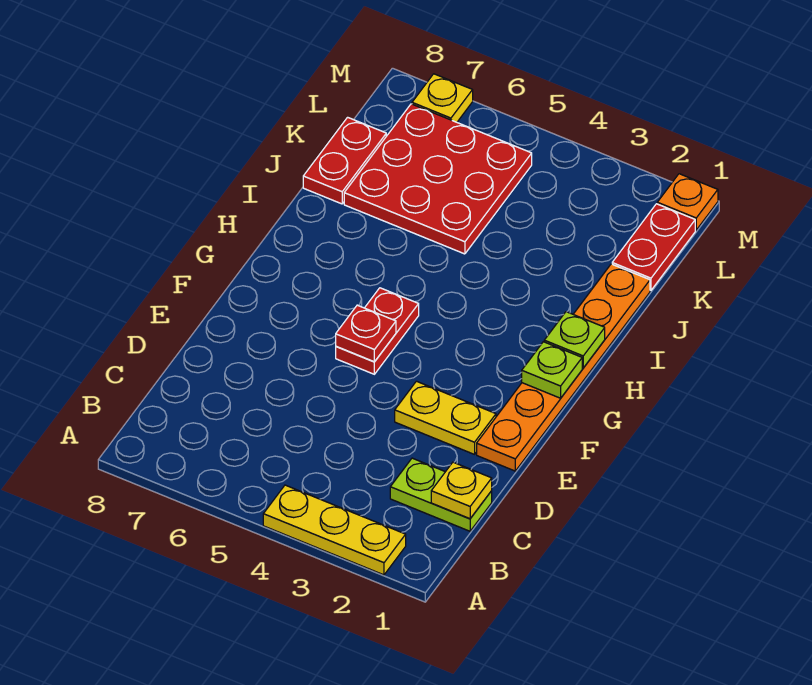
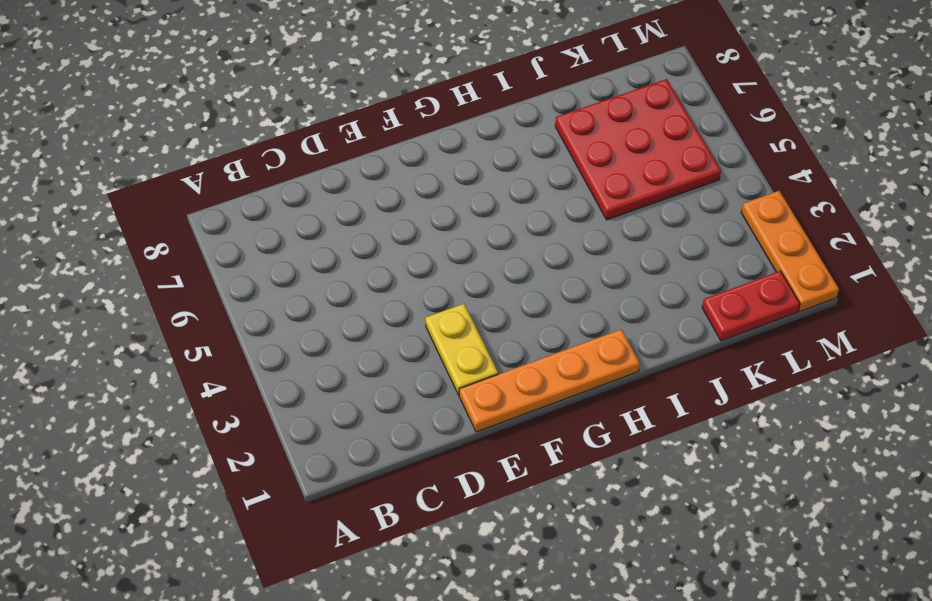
orange 1x4 plate [459,329,640,432] -> orange 1x6 plate [477,264,650,471]
orange 1x3 plate [741,191,839,311] -> orange 1x1 plate [657,174,718,230]
none -> yellow 1x3 plate [263,485,406,575]
none -> lime 1x2 plate [390,458,492,531]
none -> red 1x2 plate [336,288,419,374]

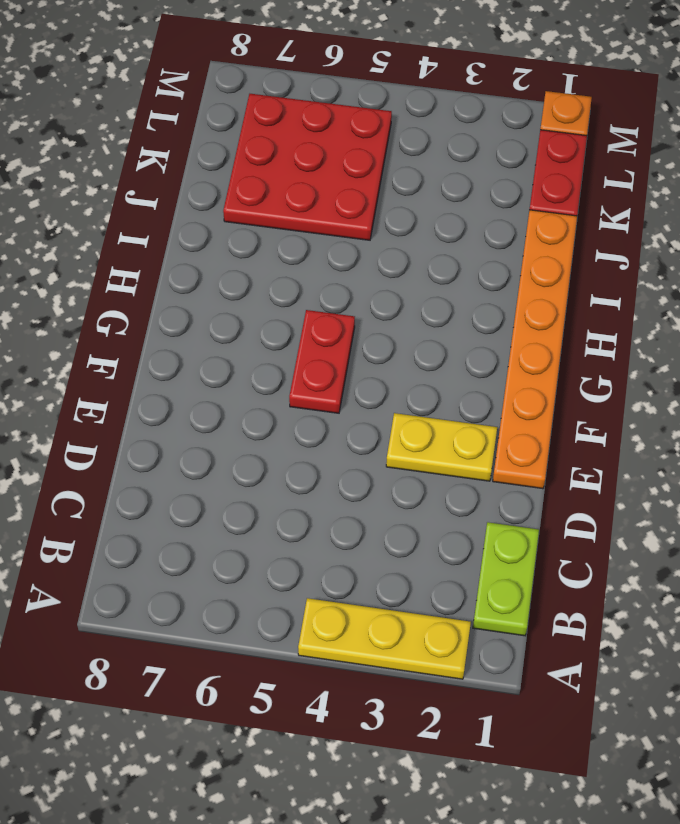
lime 1x2 plate [473,522,539,636] -> lime 1x2 plate turned to [390,458,492,531]
none -> red 1x2 plate [303,117,386,204]
none -> yellow 1x1 plate [412,74,473,122]
none -> yellow 1x1 plate [431,462,492,519]

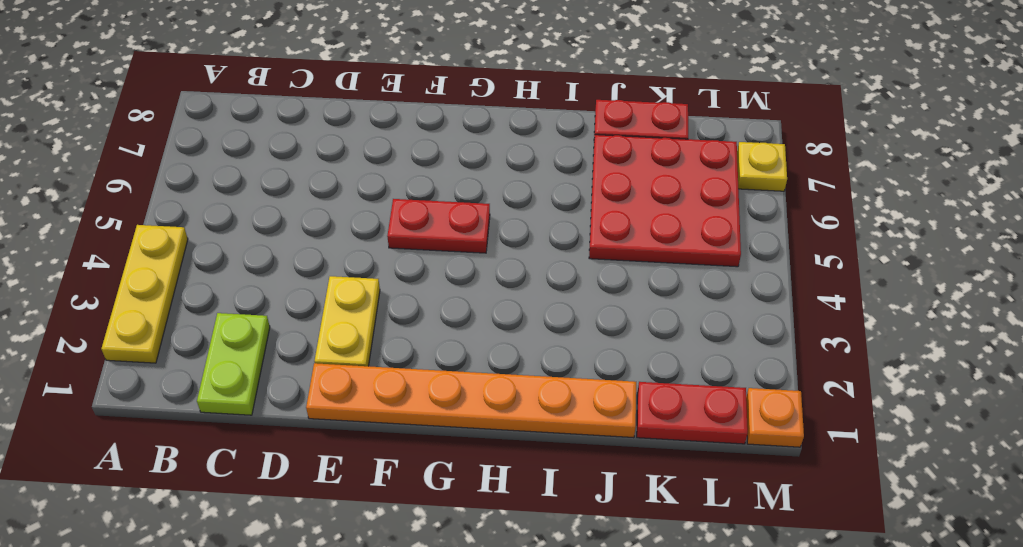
none -> yellow 1x1 plate [431,462,492,519]
none -> red 1x1 plate [336,305,396,362]
none -> lime 1x1 plate [522,342,582,398]

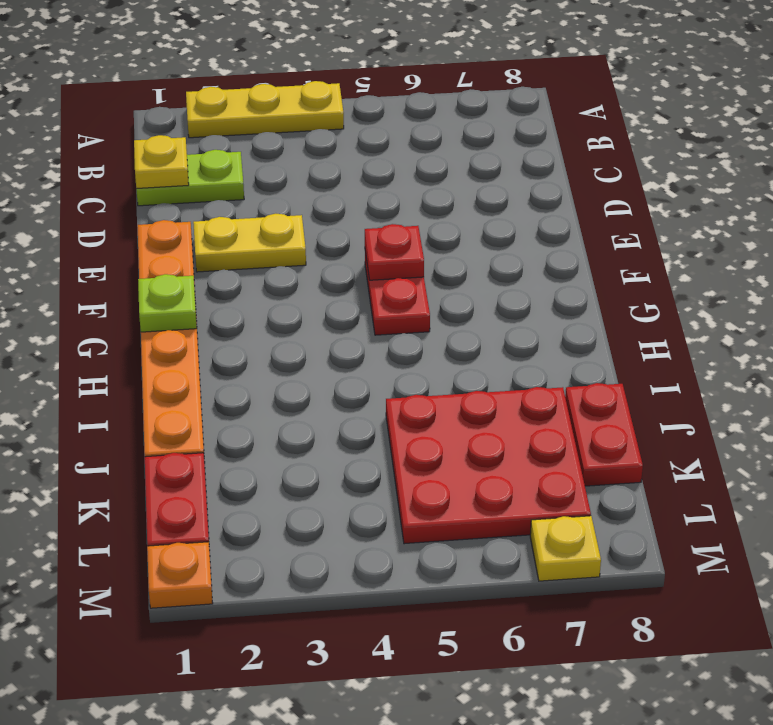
none -> lime 1x1 plate [544,312,605,368]

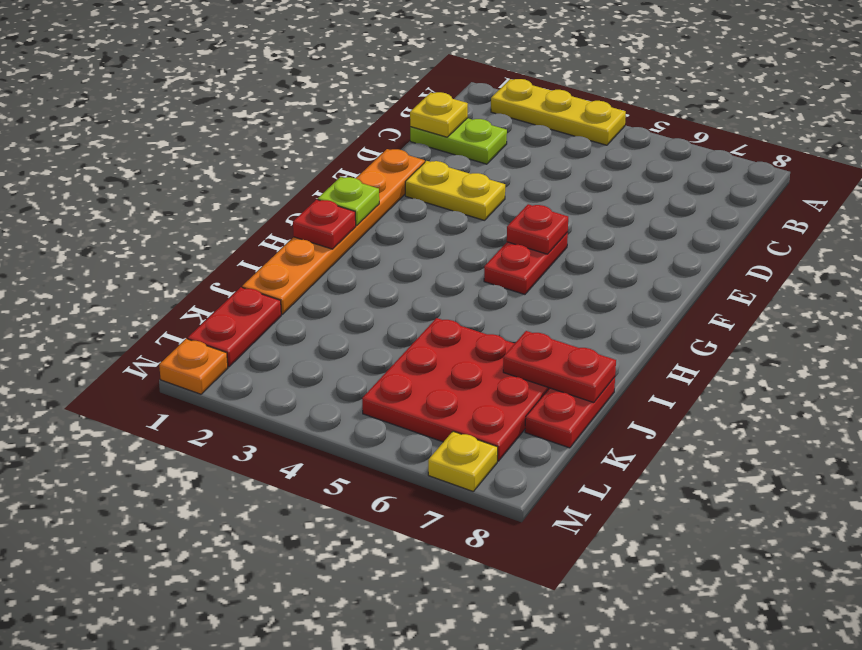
red 1x1 plate [293,200,356,249] -> lime 1x1 plate [544,312,605,368]
red 1x2 plate [503,331,616,403] -> none

